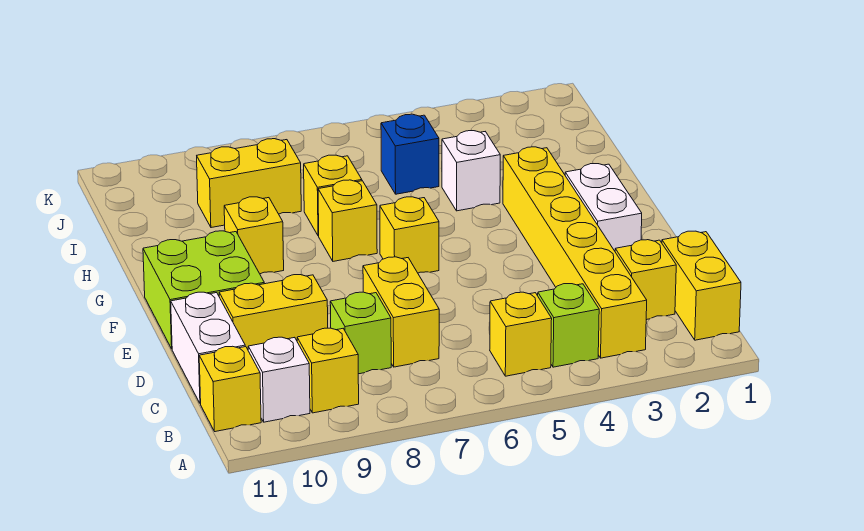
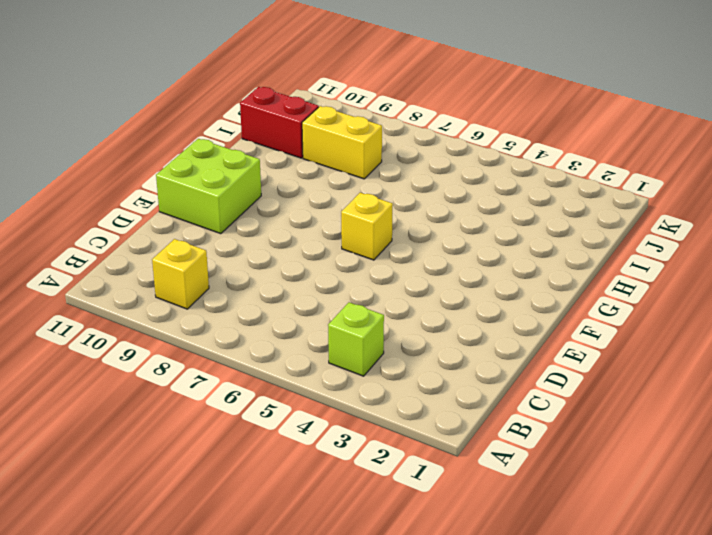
red 1x2 brick [240,87,319,158] -> none
none -> yellow 1x2 brick [662,231,741,340]
none -> yellow 1x6 brick [503,147,647,358]
none -> yellow 1x1 brick [490,292,552,376]

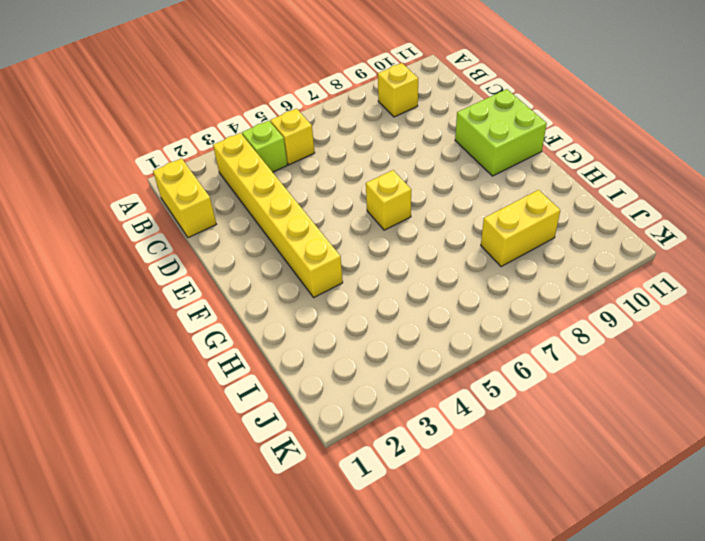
none -> white 1x1 brick [248,337,310,422]
none -> yellow 1x1 brick [199,346,261,432]
none -> yellow 1x1 brick [615,240,676,320]

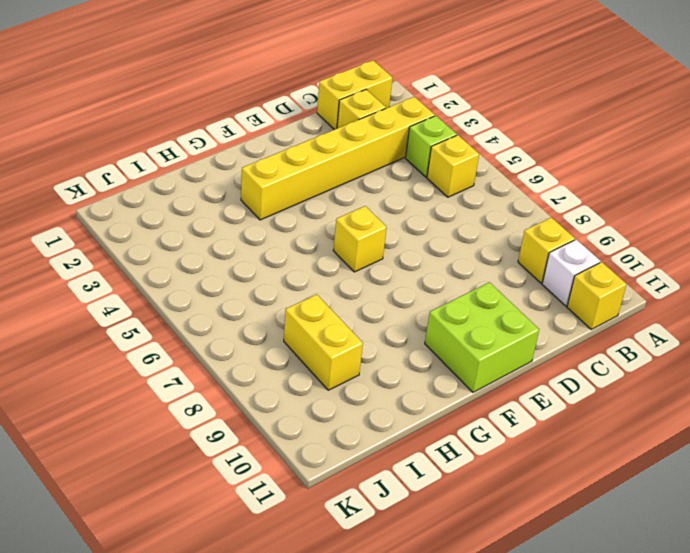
none -> yellow 1x2 brick [363,257,439,367]
none -> lime 1x1 brick [330,292,391,374]
none -> white 1x2 brick [171,292,245,404]

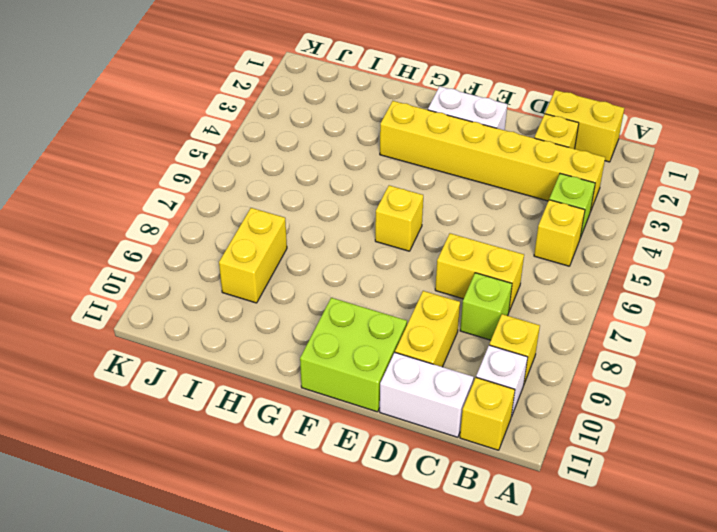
none -> yellow 1x1 brick [318,180,377,261]
none -> yellow 1x1 brick [224,197,284,274]
none -> white 1x1 brick [442,130,500,211]

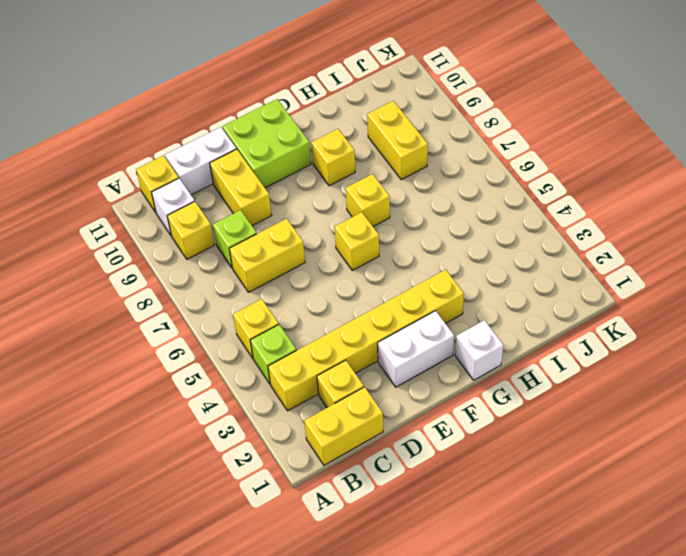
white 1x1 brick [455,320,503,380] -> white 1x1 brick moved to [442,130,500,211]
none -> yellow 1x1 brick [304,155,362,236]
none -> blue 1x1 brick [381,114,439,194]

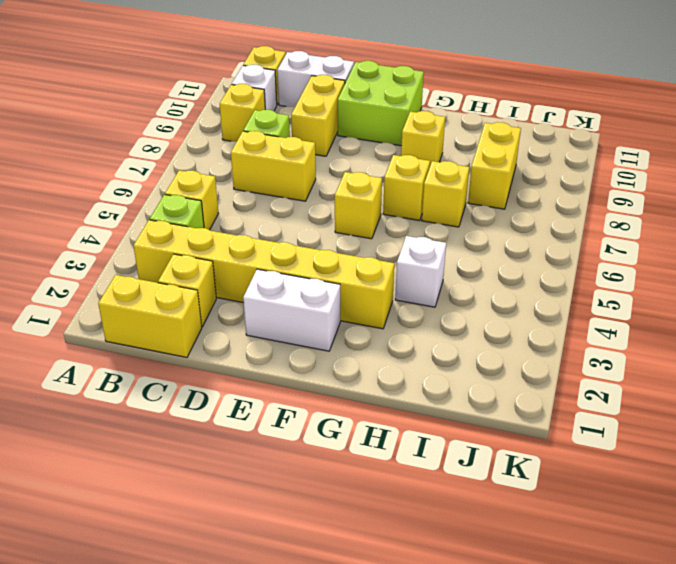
none -> blue 1x1 brick [381,114,439,194]

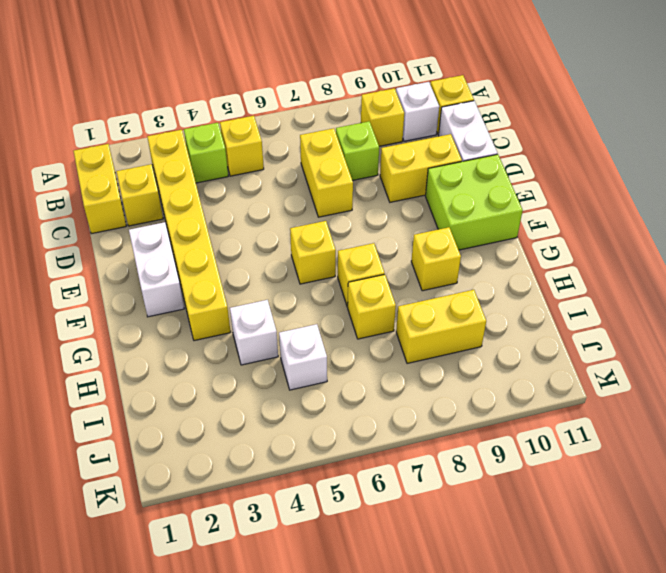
white 1x1 brick [279,324,327,390] -> blue 1x1 brick [381,114,439,194]

